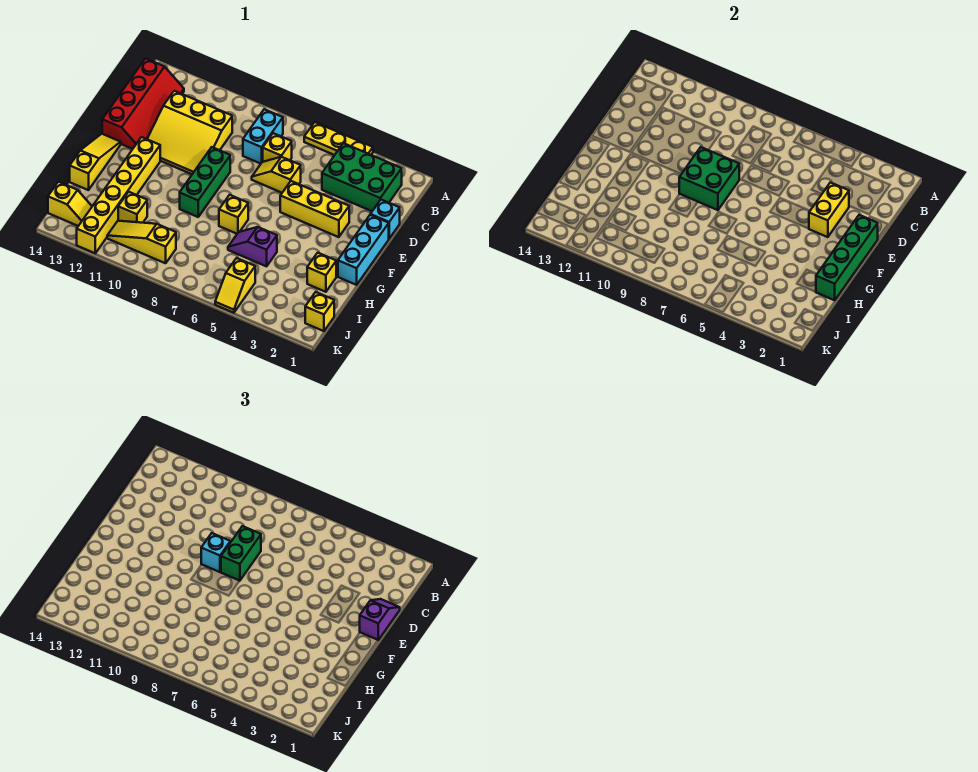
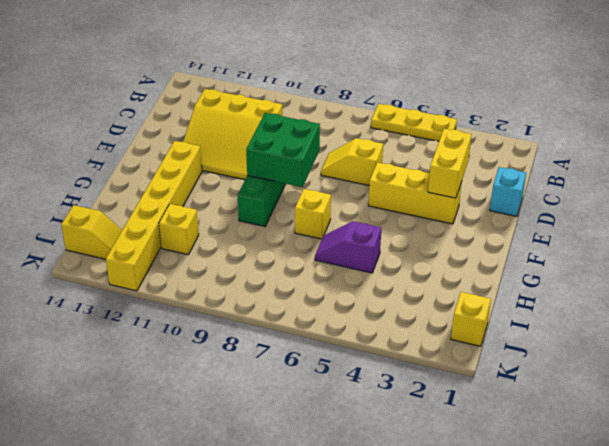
none -> green 2x3 brick [322,143,402,211]
none -> cyan 1x2 brick [243,109,283,164]
none -> red 2x4 slope [102,58,184,149]

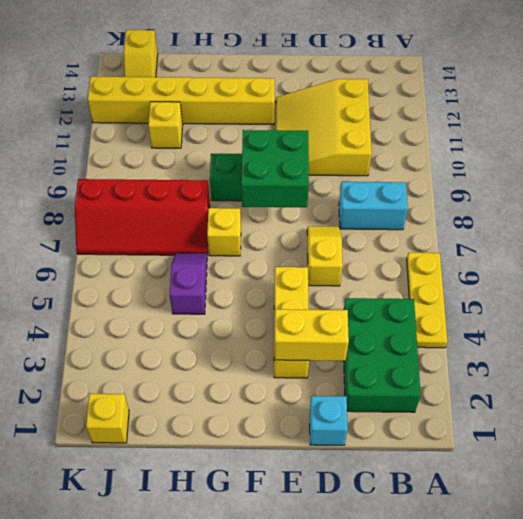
red 2x4 slope [75,179,210,255] -> red 2x4 slope moved to [102,58,184,149]
none -> yellow 1x1 brick [263,133,292,162]
none -> cyan 1x3 brick [338,215,389,285]
none -> yellow 1x3 slope [70,134,121,190]

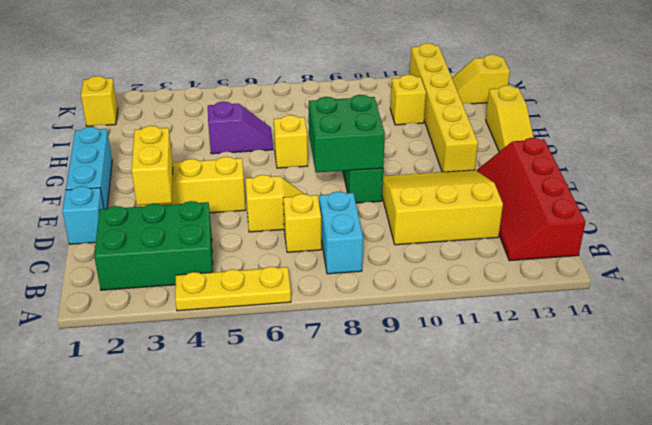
none -> yellow 1x1 brick [307,253,336,292]
none -> yellow 1x2 slope [215,258,255,313]
none -> yellow 1x3 slope [107,221,176,263]

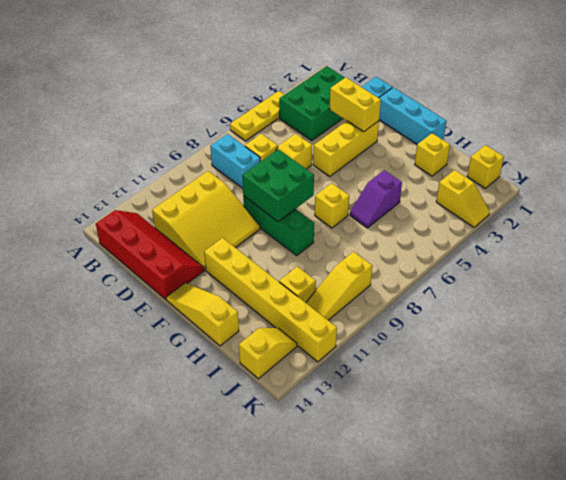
yellow 1x2 slope [436,170,490,227] -> yellow 1x2 slope moved to [215,258,255,313]
none -> green 1x4 brick [816,215,878,300]
none -> purple 1x2 slope [360,599,400,640]
none -> green 1x2 brick [221,526,261,581]

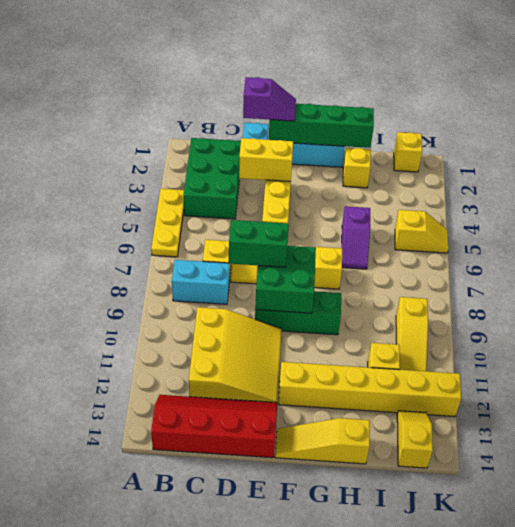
purple 1x2 slope [243,77,296,121] -> purple 1x2 slope turned to [360,599,400,640]
none -> cyan 1x1 brick [201,533,230,572]

